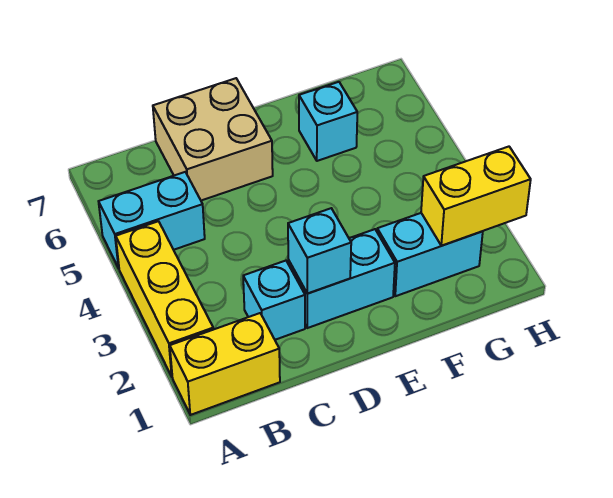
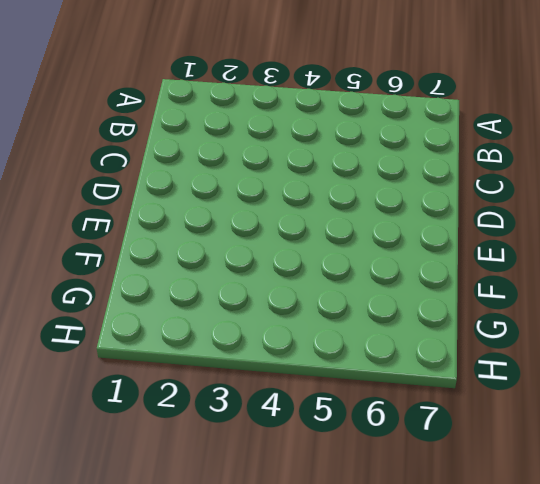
none -> yellow 1x2 brick [170,313,280,415]
none -> yellow 1x3 brick [116,221,213,376]

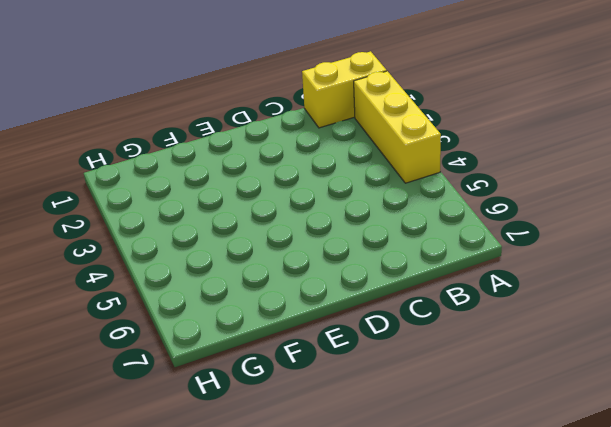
none -> cyan 1x2 brick [98,172,205,268]
none -> cyan 1x1 brick [243,261,305,340]

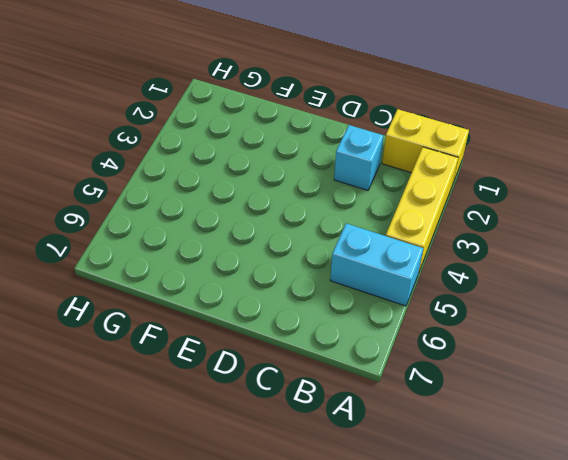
none -> tan 2x2 brick [153,78,273,201]
none -> cyan 1x2 brick [288,229,395,328]

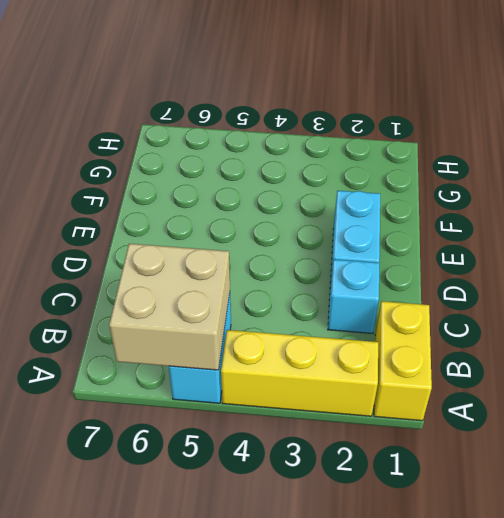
tan 2x2 brick [109,244,230,370] -> tan 2x2 brick moved to [153,78,273,201]
none -> cyan 1x2 brick [377,213,483,296]
none -> cyan 1x1 brick [299,82,357,161]

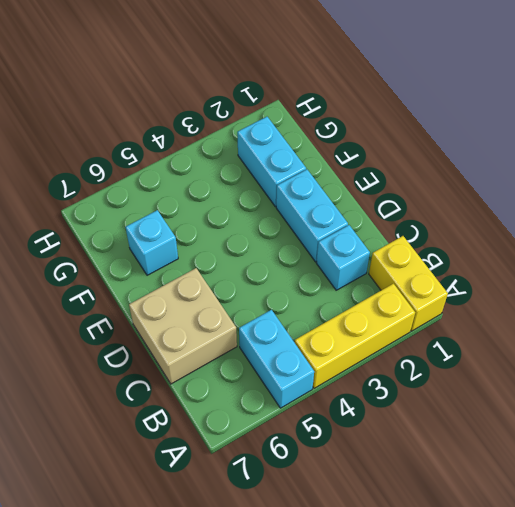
none -> cyan 1x1 brick [288,208,351,294]
none -> yellow 1x2 brick [421,147,531,246]

